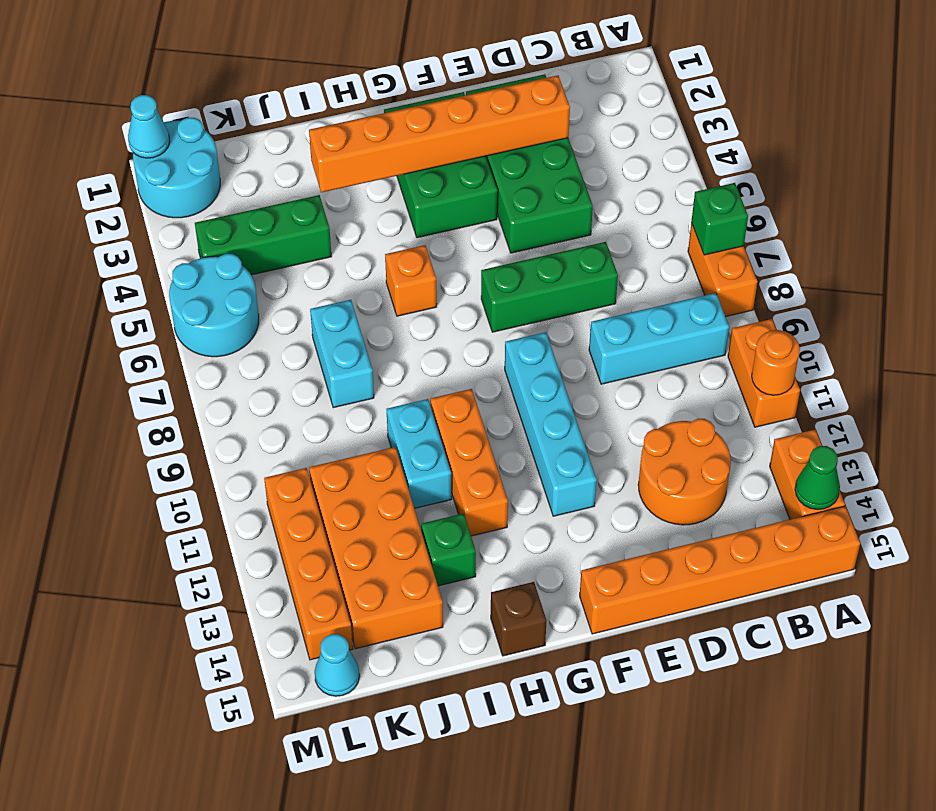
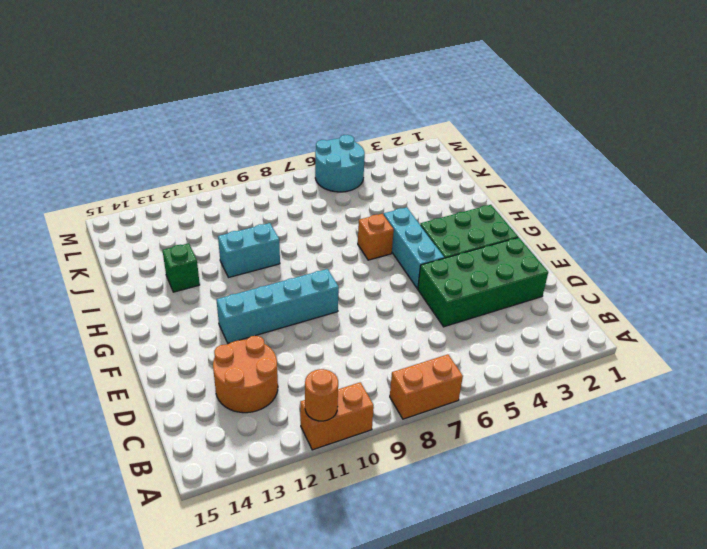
cyan 1x3 brick [384,207,444,289] -> cyan 1x3 brick moved to [589,293,729,384]
none -> orange 1x2 brick [770,429,845,519]
none -> orange 1x6 brick [580,506,860,634]
none -> green 1x3 brick [481,242,618,332]

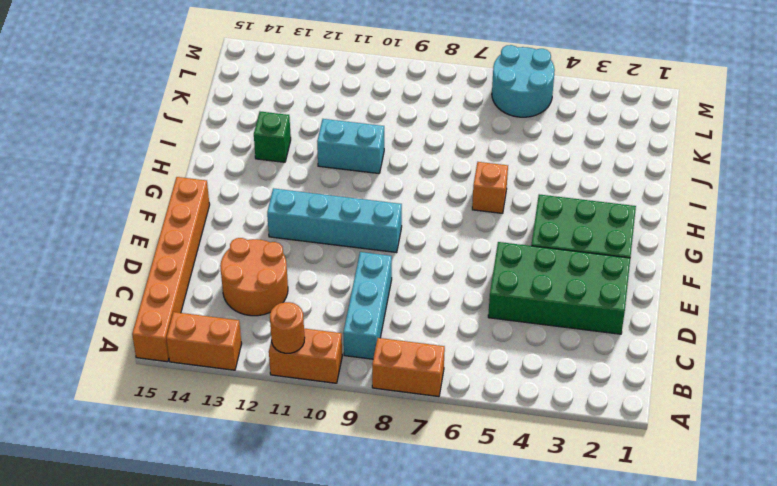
none -> green 1x3 brick [481,242,618,332]
none -> orange 1x3 brick [430,389,508,536]
none -> brown 1x1 brick [491,582,547,656]

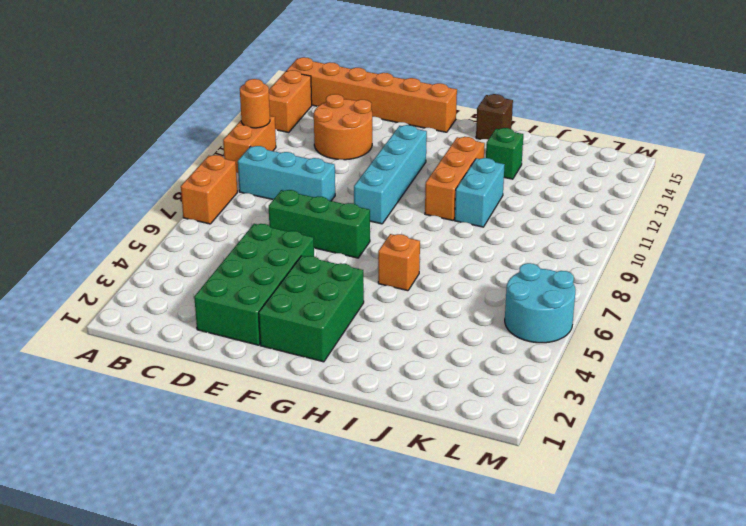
none -> green 1x3 brick [195,195,332,275]
none -> cyan 1x2 brick [310,300,374,408]
none -> orange 2x4 brick [309,447,443,649]

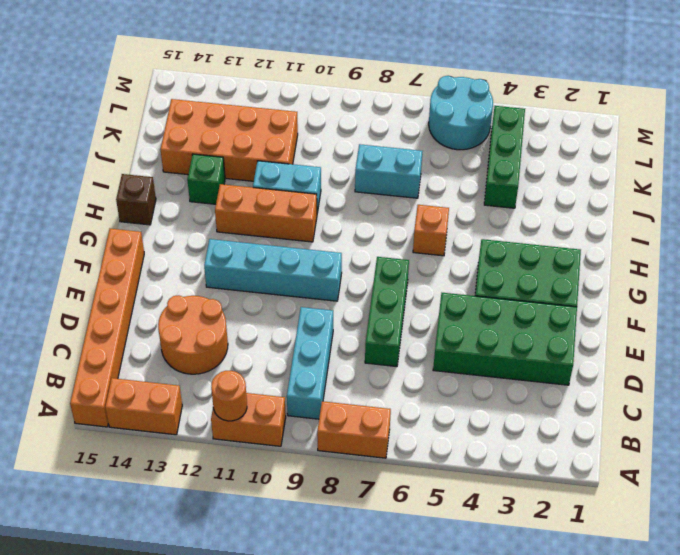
none -> cyan 2x2 round brick [133,118,220,218]
none -> orange 1x4 brick [264,468,353,660]
none -> cyan 1x1 cone [315,634,360,696]

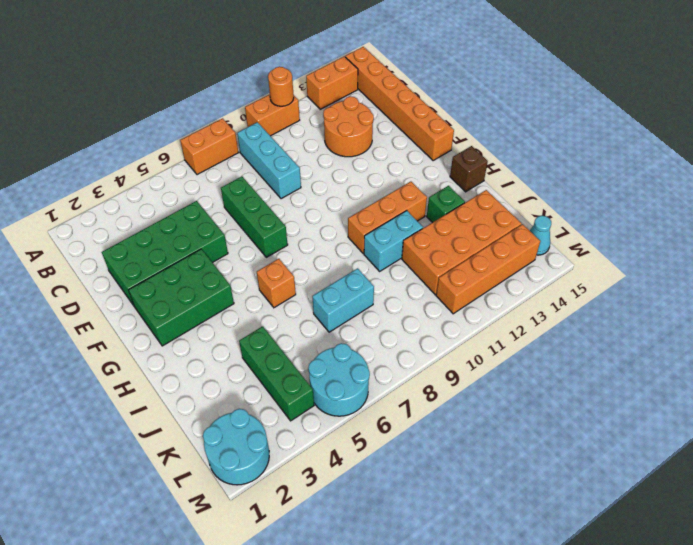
none -> cyan 1x4 brick [505,332,597,516]
none -> green 1x1 brick [691,183,748,255]
none -> green 1x1 cone [795,446,840,510]

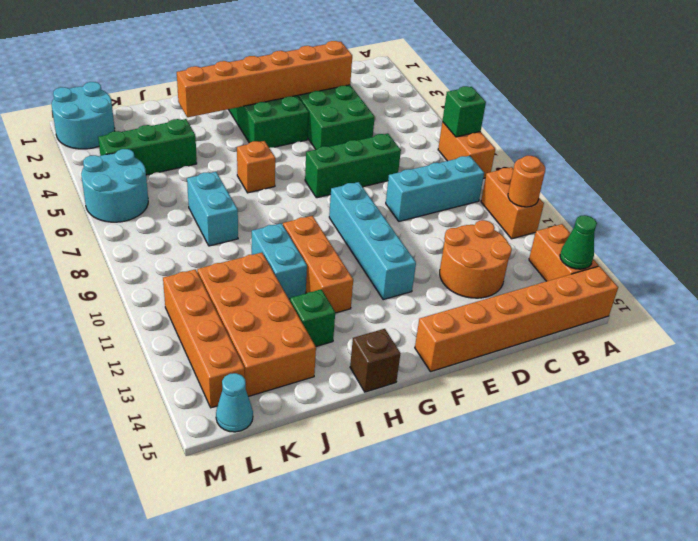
none -> cyan 1x1 cone [128,95,170,158]

